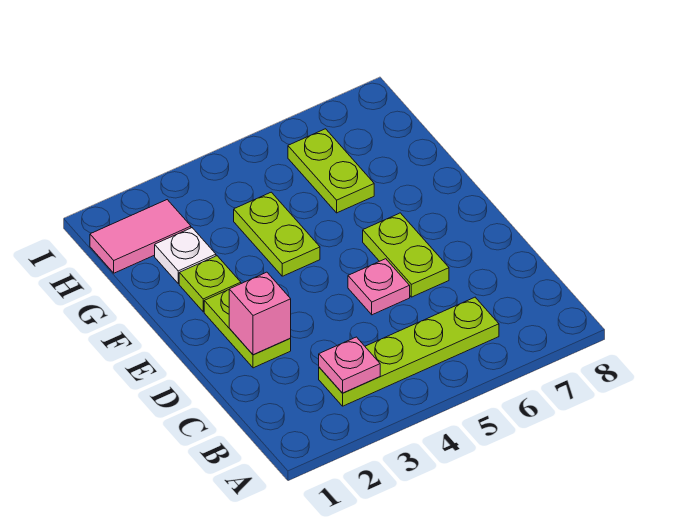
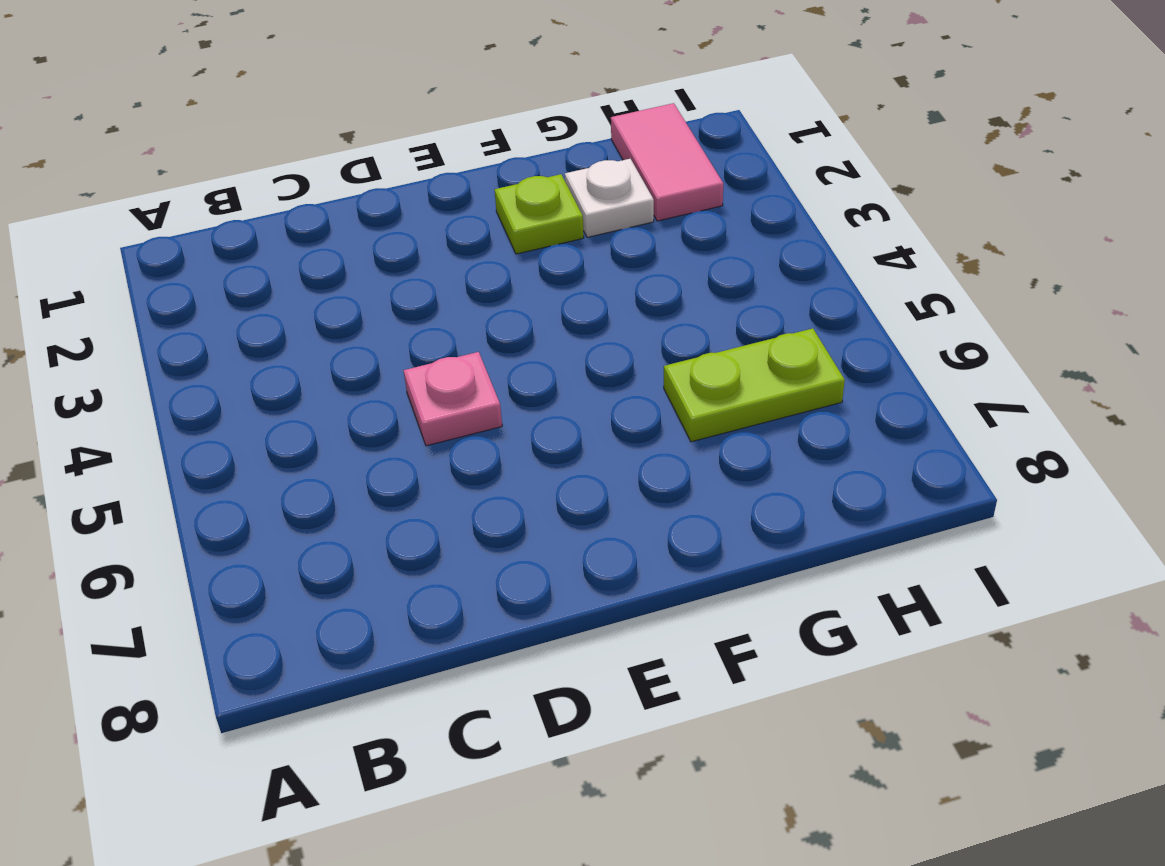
none -> lime 1x4 plate [319,297,499,406]
none -> lime 1x2 plate [204,290,291,368]

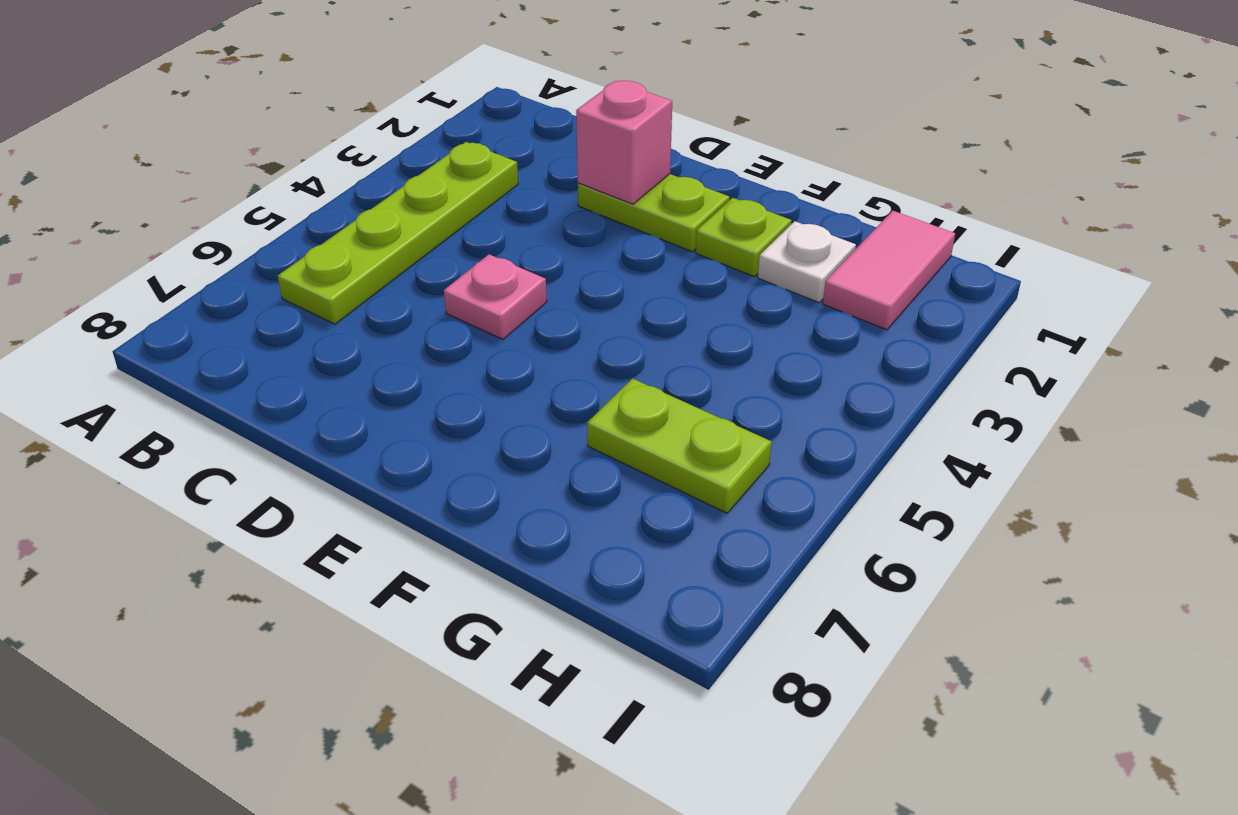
none -> lime 1x2 plate [363,213,449,297]
none -> lime 1x2 plate [234,192,320,276]

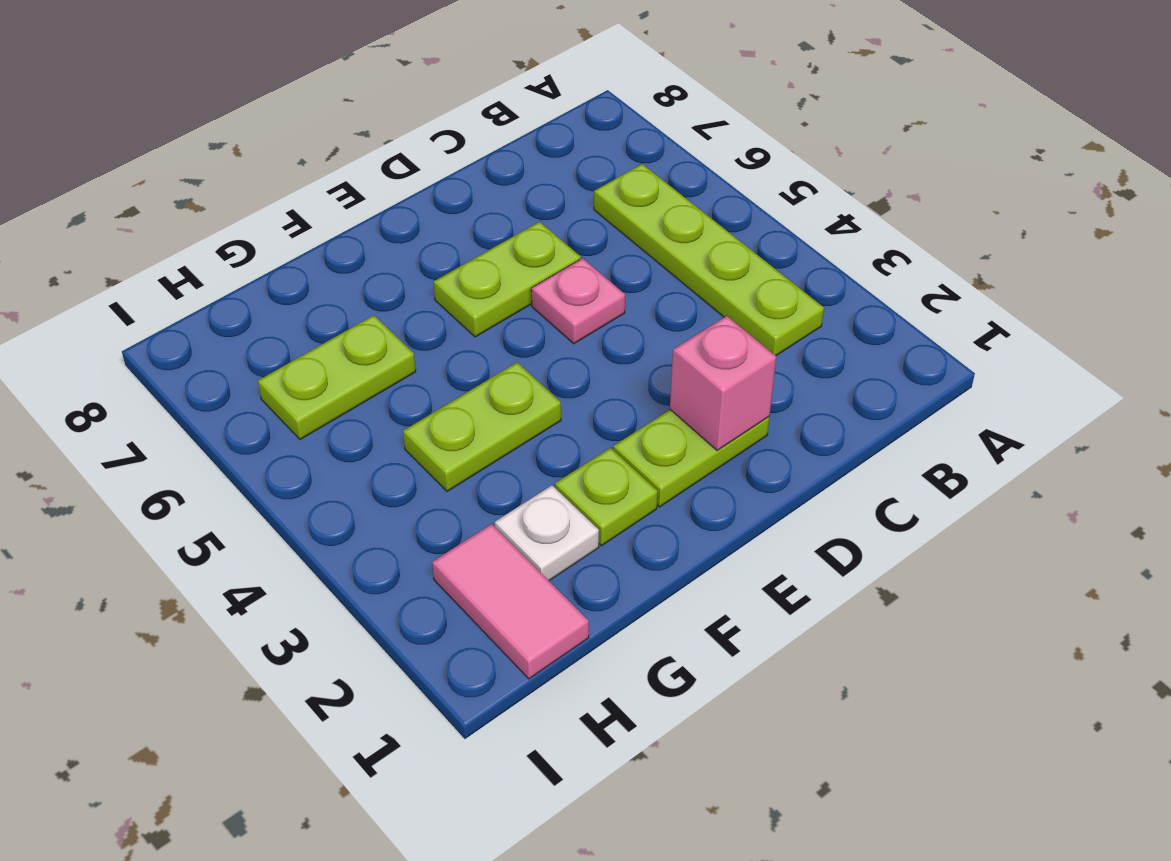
none -> pink 1x1 plate [319,337,380,393]

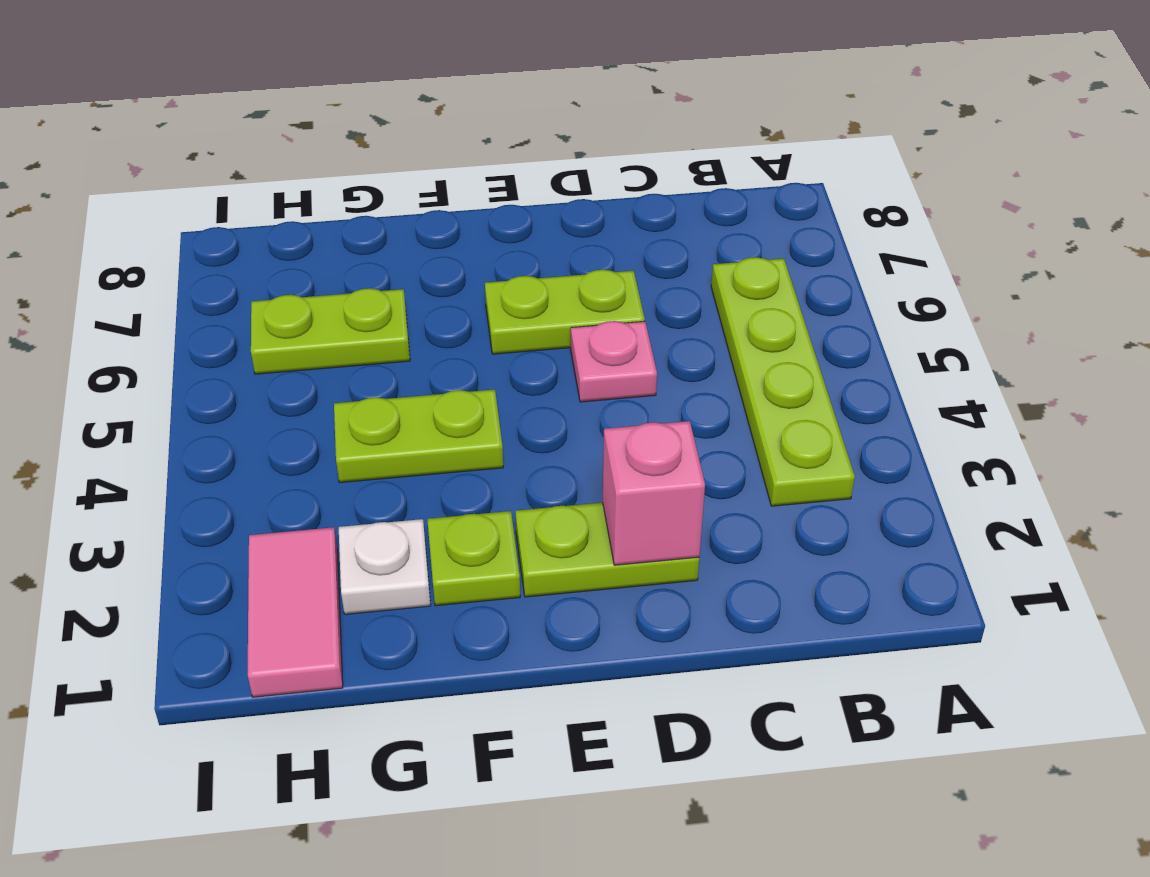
none -> pink 1x1 plate [319,337,380,393]

